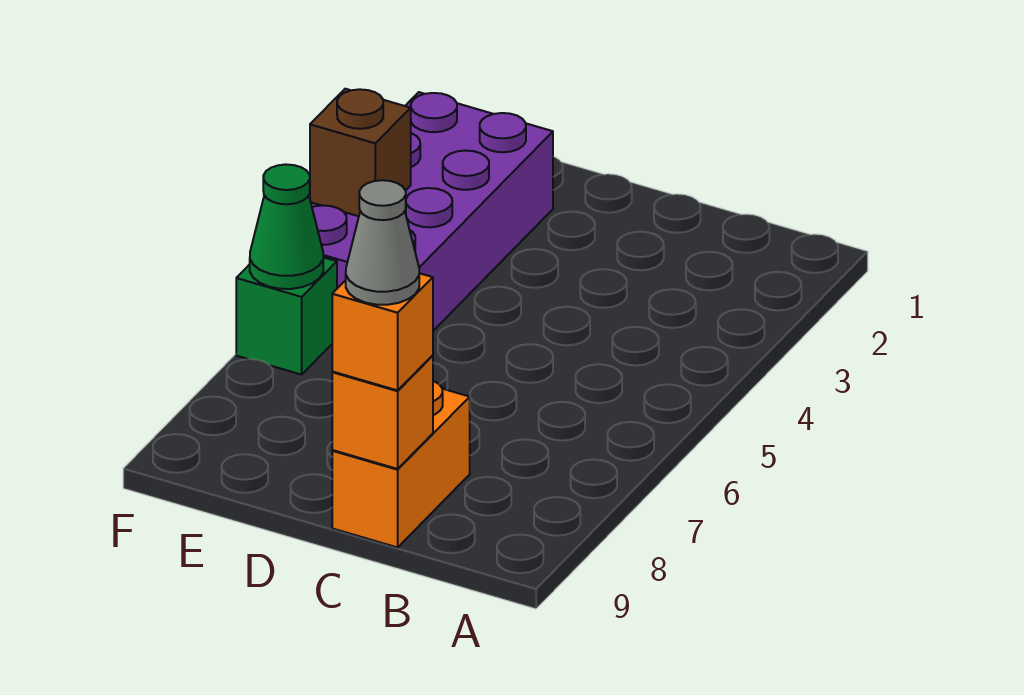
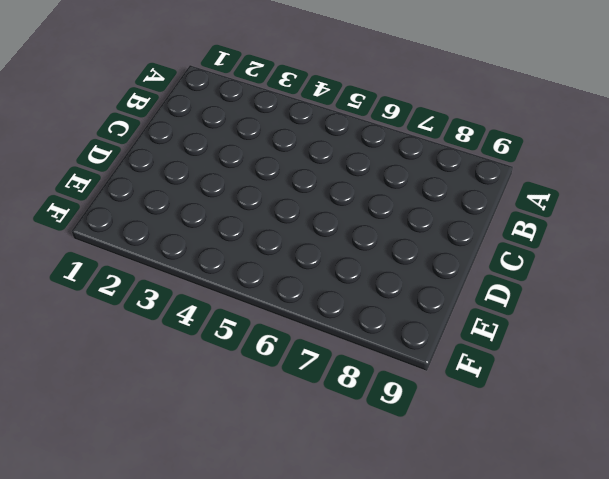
none -> orange 1x2 brick [332,381,470,547]
none -> purple 2x4 brick [311,92,553,331]

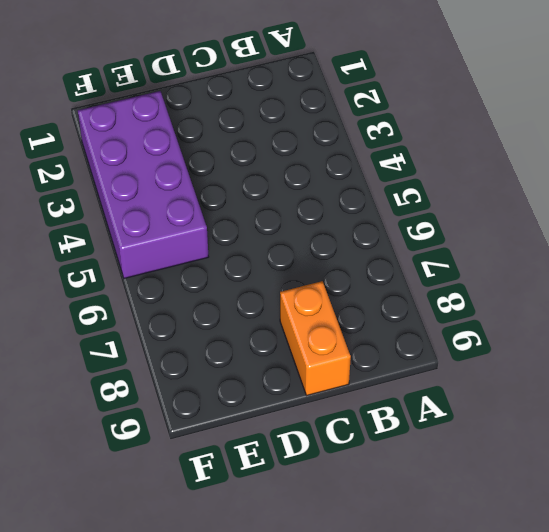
none -> green 1x1 brick [236,257,337,375]
none -> orange 1x1 brick [332,356,433,469]

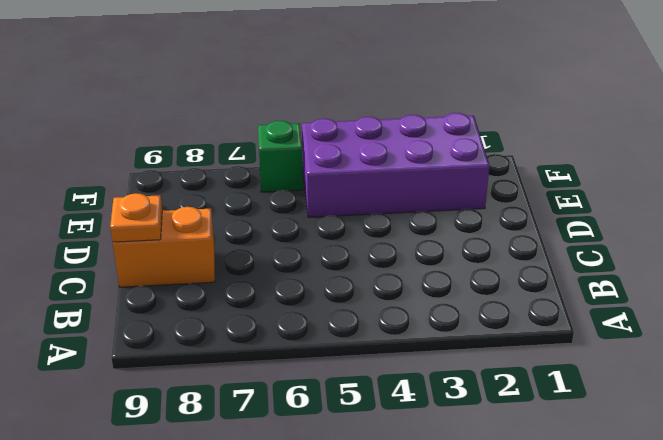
orange 1x1 plate [110,193,162,242] -> orange 1x1 brick [332,356,433,469]
none -> brown 1x1 brick [310,89,411,216]
none -> green 1x1 cone [250,164,323,289]

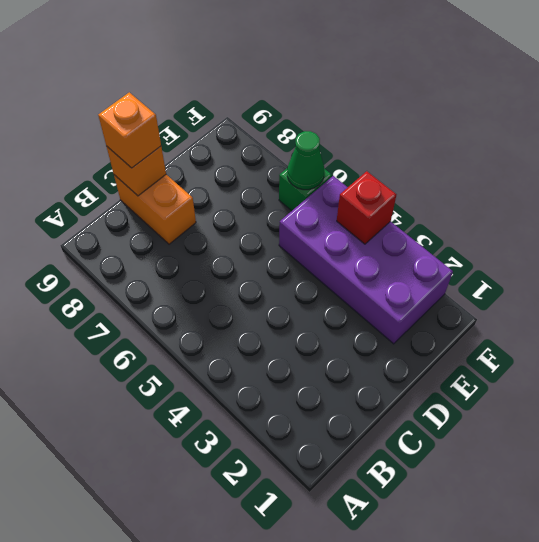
red 1x1 brick [337,171,396,244] -> brown 1x1 brick [310,89,411,216]
none -> grey 1x1 cone [346,180,419,305]

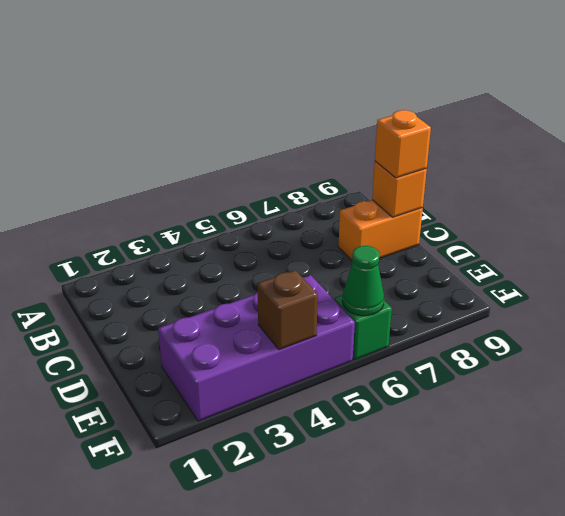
none -> grey 1x1 cone [346,180,419,305]

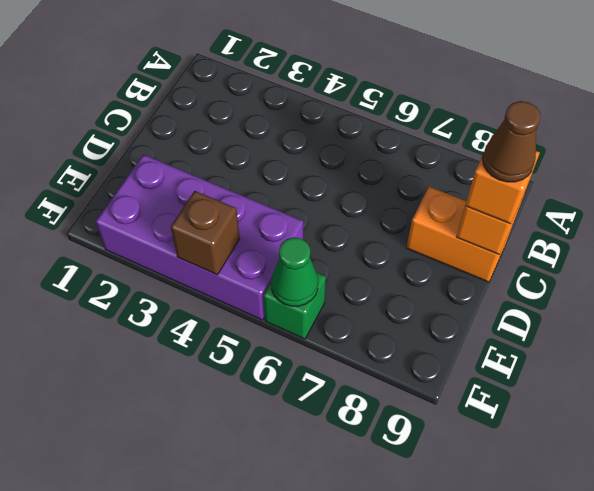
brown 1x1 cone [483,101,540,182] -> grey 1x1 cone [346,180,419,305]

